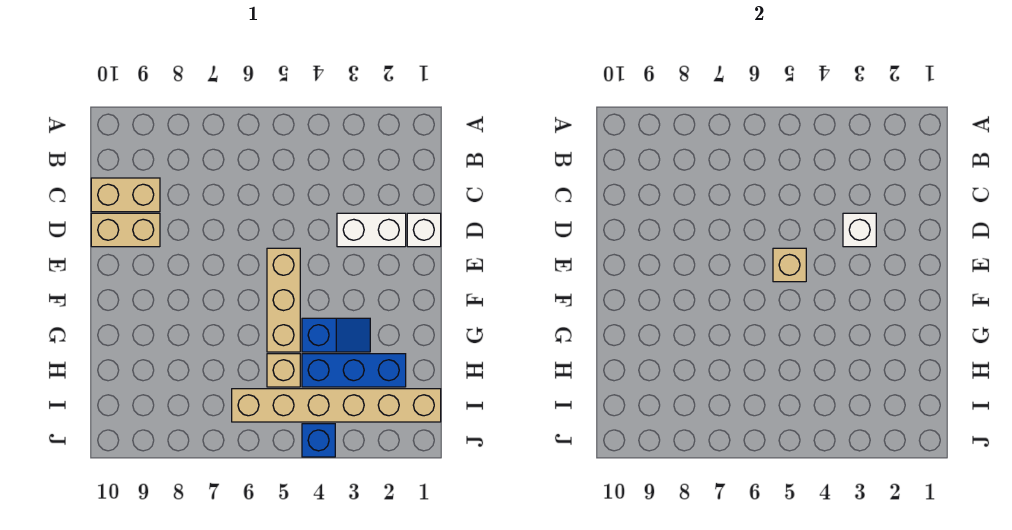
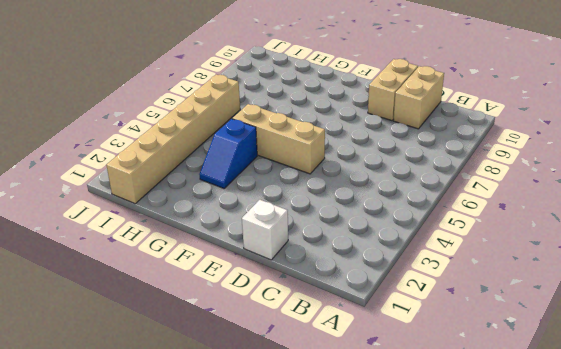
none -> white 1x2 brick [337,213,406,247]
none -> blue 1x3 brick [302,354,406,387]
none -> tan 1x1 brick [267,354,300,387]

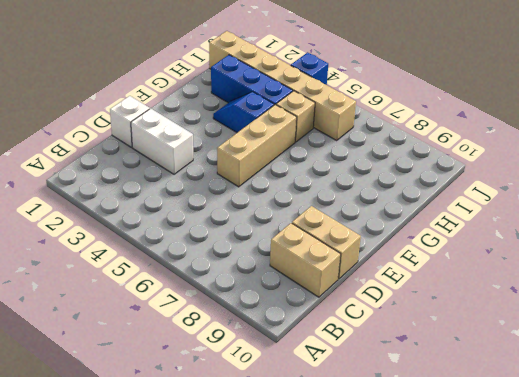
none -> white 1x1 brick [843,213,876,247]
none -> tan 1x1 brick [773,248,806,282]

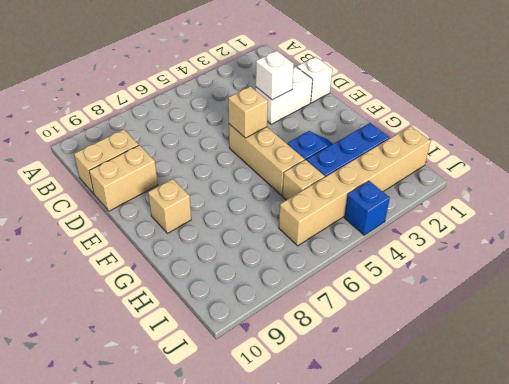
tan 1x1 brick [148,179,191,233] -> none

